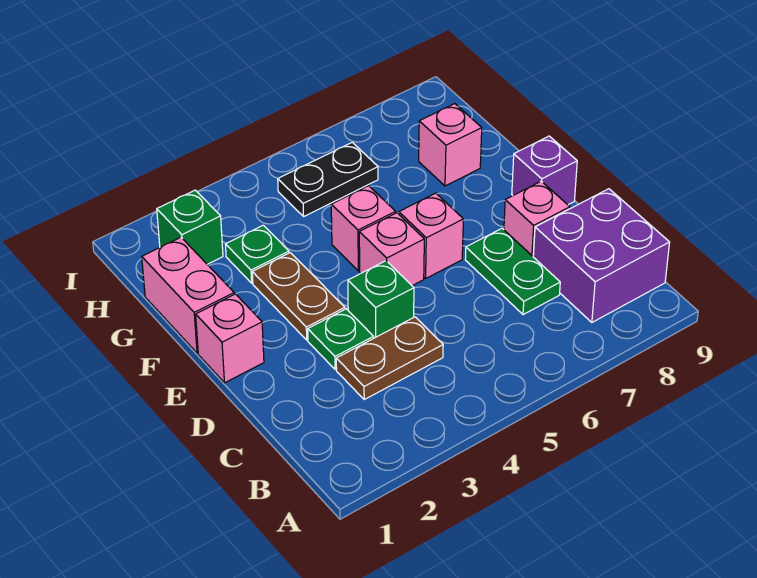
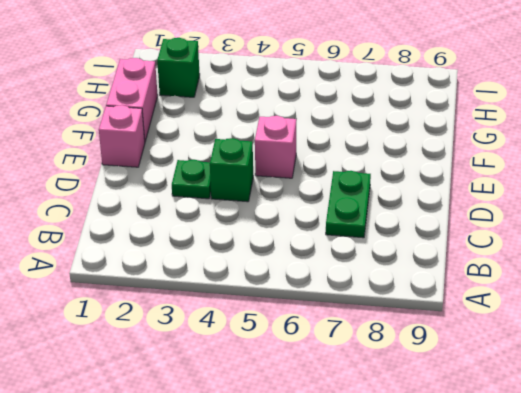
none -> purple 2x2 brick [533,189,670,322]
none -> brown 1x2 plate [336,317,443,399]
none -> pink 1x1 brick [504,181,570,256]

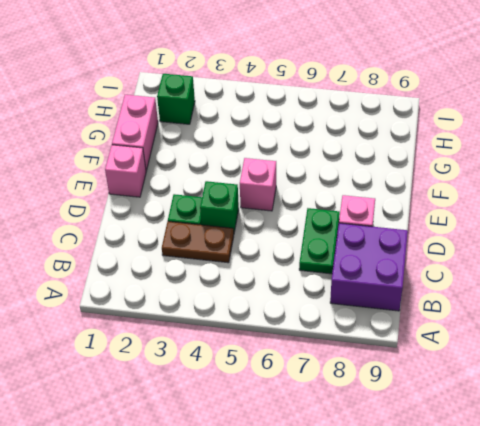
none -> brown 1x2 plate [252,253,345,340]
none -> pink 1x1 brick [399,193,463,278]
none -> purple 1x1 brick [512,136,577,205]

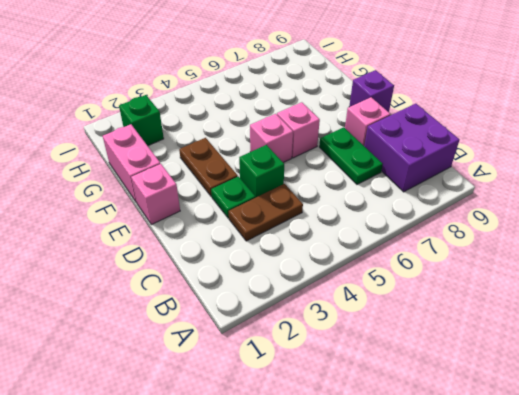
none -> pink 1x1 brick [331,186,396,271]
none -> green 1x1 plate [225,225,289,283]
none -> pink 1x1 brick [419,104,482,186]

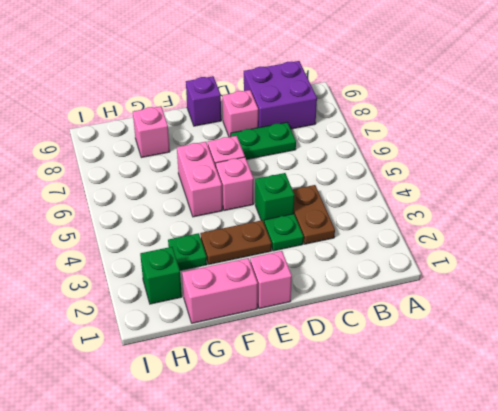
pink 1x2 brick [177,142,222,217] -> pink 1x1 brick [331,186,396,271]
none -> black 1x2 plate [278,142,378,216]

